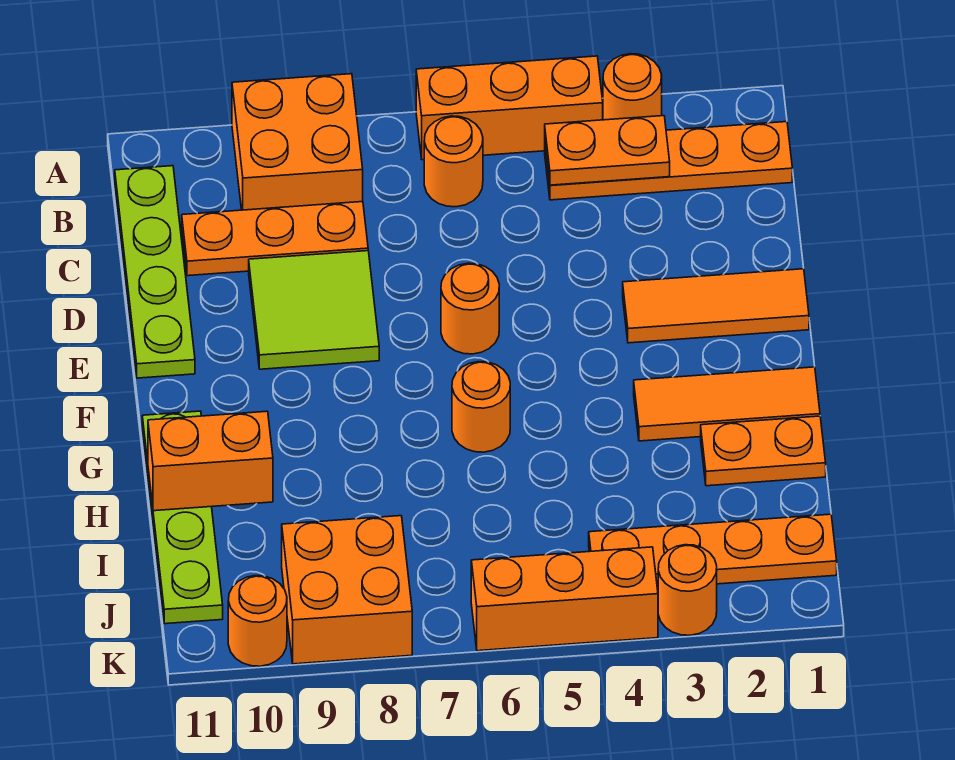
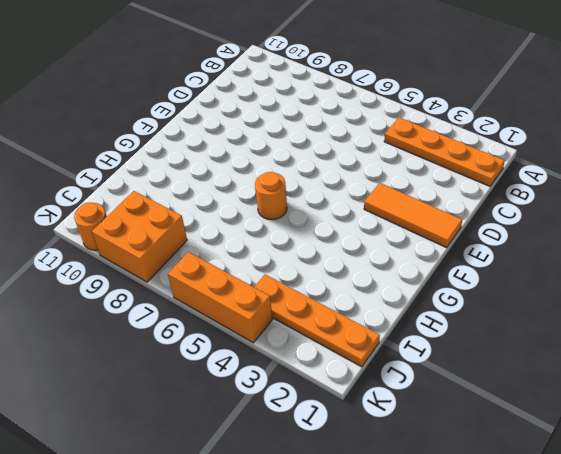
none -> orange 1x1 round brick [603,54,662,120]
none -> orange 1x3 brick [416,56,603,160]
none -> orange 2x2 brick [232,74,363,210]

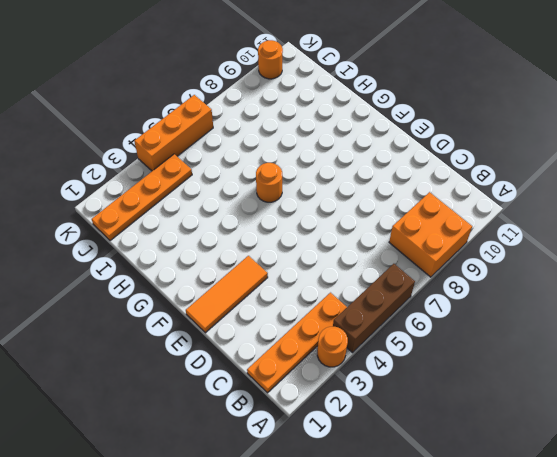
brown 1x3 brick [333,264,415,353] -> orange 1x3 brick [416,56,603,160]
none -> orange 1x1 round brick [424,116,483,207]
none -> lime 1x4 plate [115,166,195,378]
none -> orange 1x3 plate [182,202,368,276]

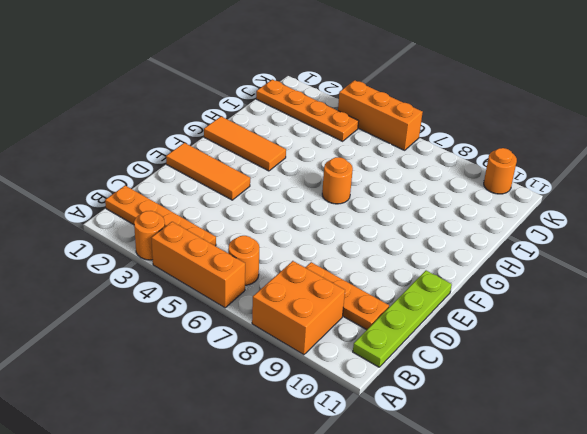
none -> lime 2x2 tile [249,251,379,369]
none -> orange 1x1 round brick [441,263,499,354]
none -> lime 1x4 plate [142,411,223,624]

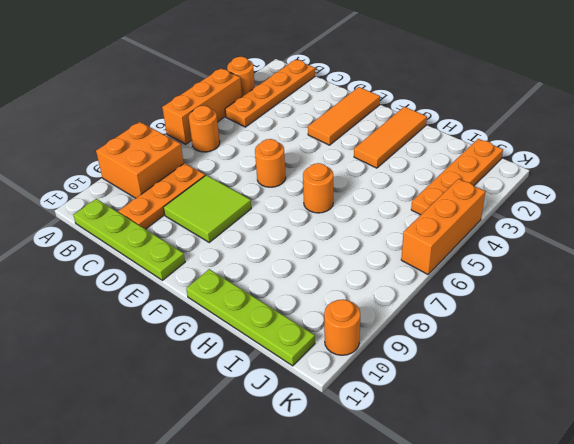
none -> orange 1x2 plate [701,416,826,486]
none -> orange 2x2 brick [282,516,412,664]
none -> orange 1x1 round brick [658,545,717,635]

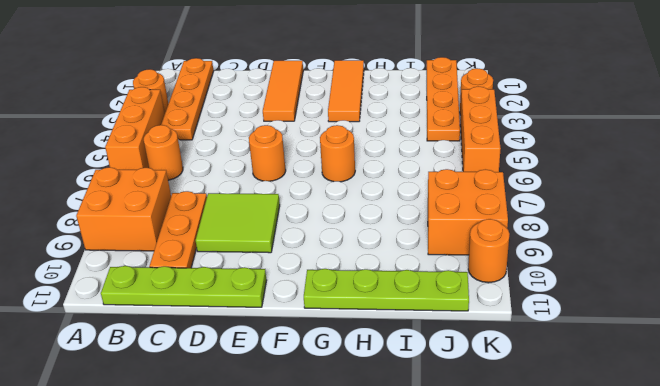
none -> orange 1x2 plate [701,416,826,486]
none -> orange 1x2 plate [545,116,670,185]
none -> orange 1x2 brick [148,411,273,511]

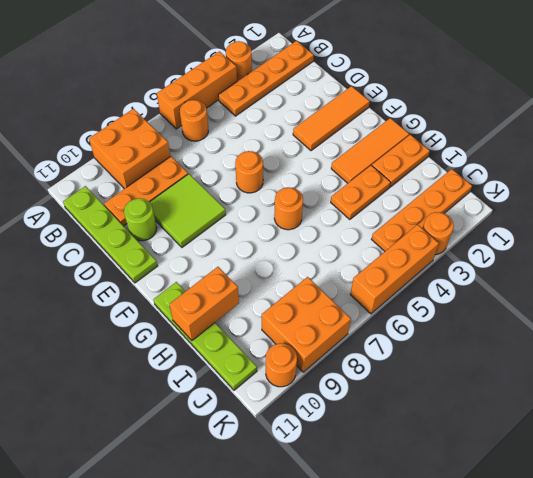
lime 1x1 round brick [124,198,157,241] -> none
orange 1x2 plate [331,165,391,220] -> orange 1x2 plate moved to [545,116,670,185]

